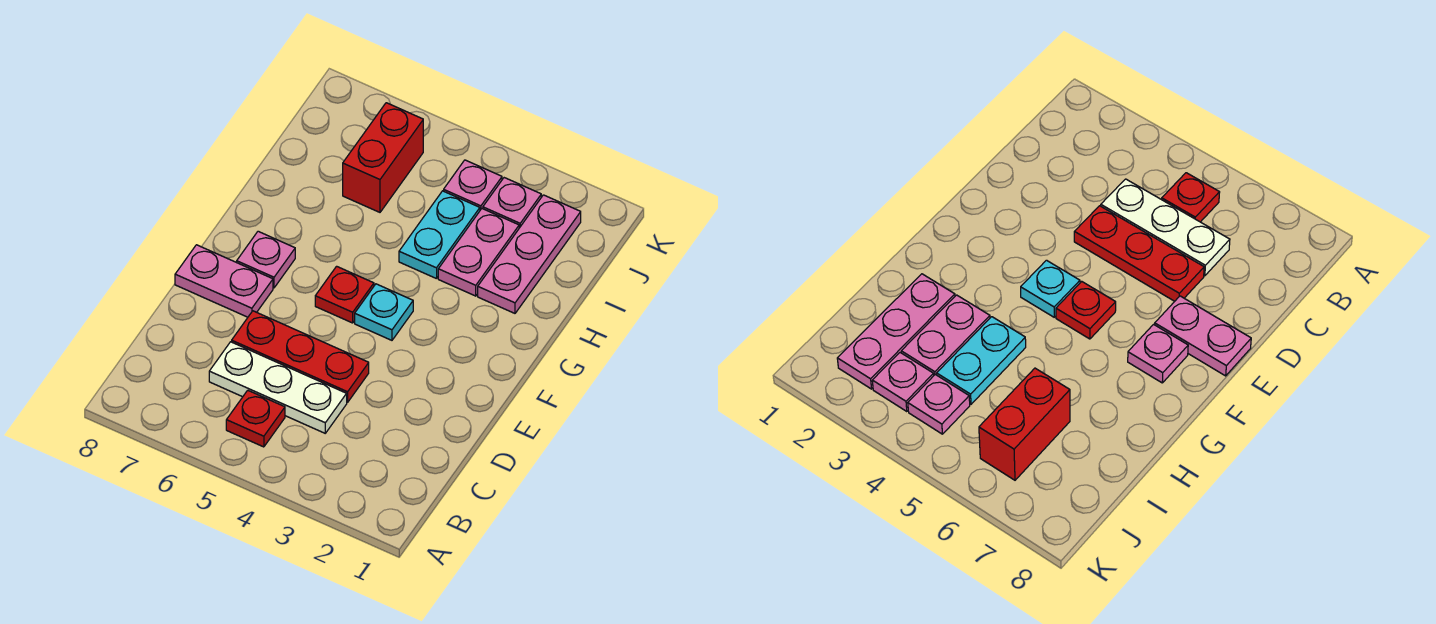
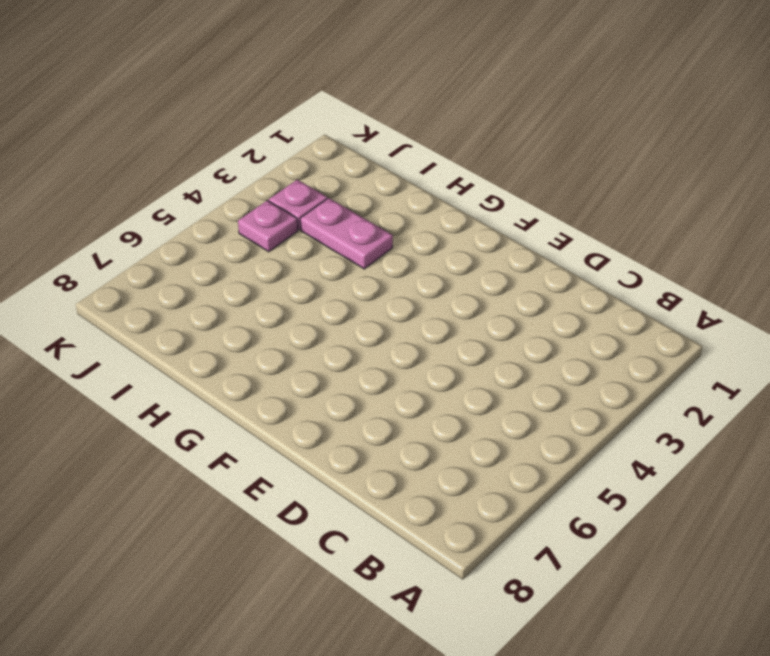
none -> red 1x1 plate [226,390,285,447]
none -> white 1x3 plate [209,342,347,433]
none -> red 1x3 plate [232,311,369,402]

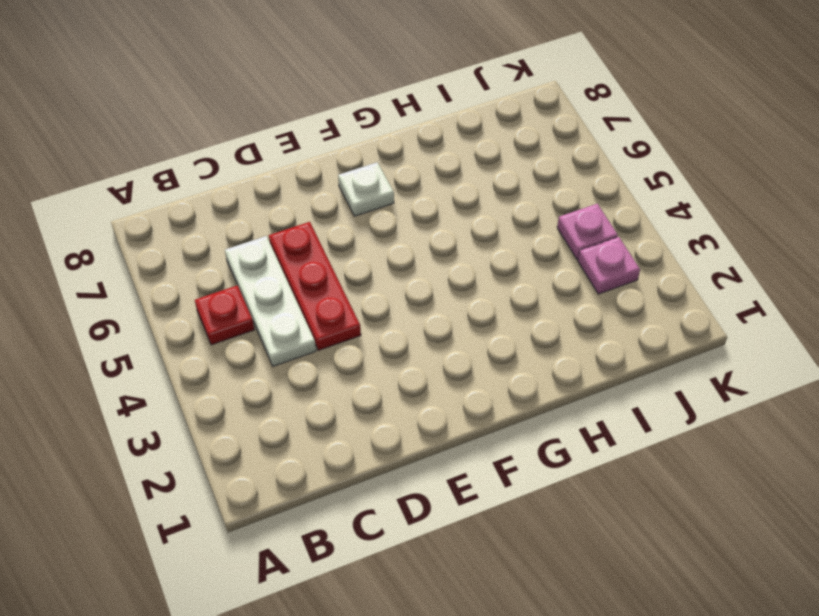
white 1x1 plate [338,162,394,216] -> pink 1x1 plate [237,231,295,288]
none -> pink 1x2 plate [175,245,273,317]
none -> cyan 1x1 plate [355,284,413,340]
none -> red 1x1 plate [315,266,374,323]

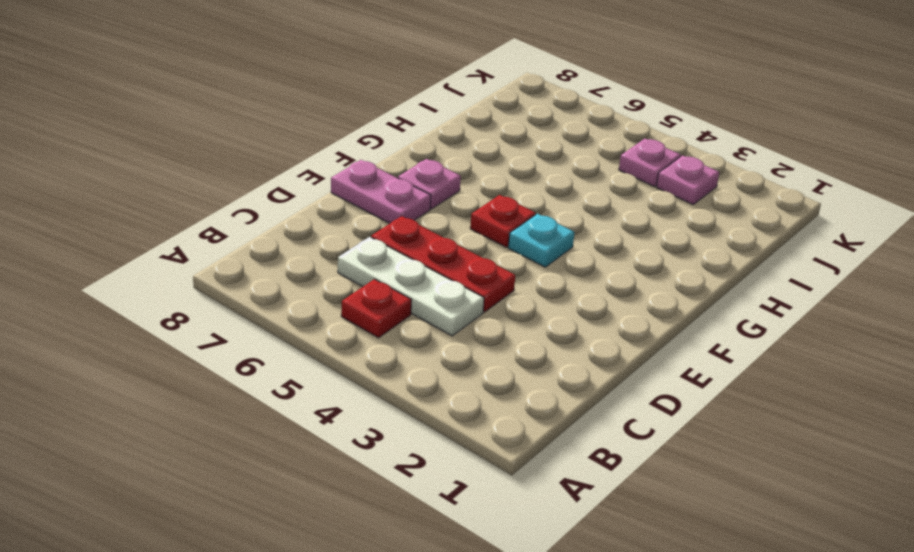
none -> pink 1x3 plate [478,195,581,313]
none -> pink 1x2 plate [438,209,519,296]
none -> cyan 1x2 plate [399,191,480,279]

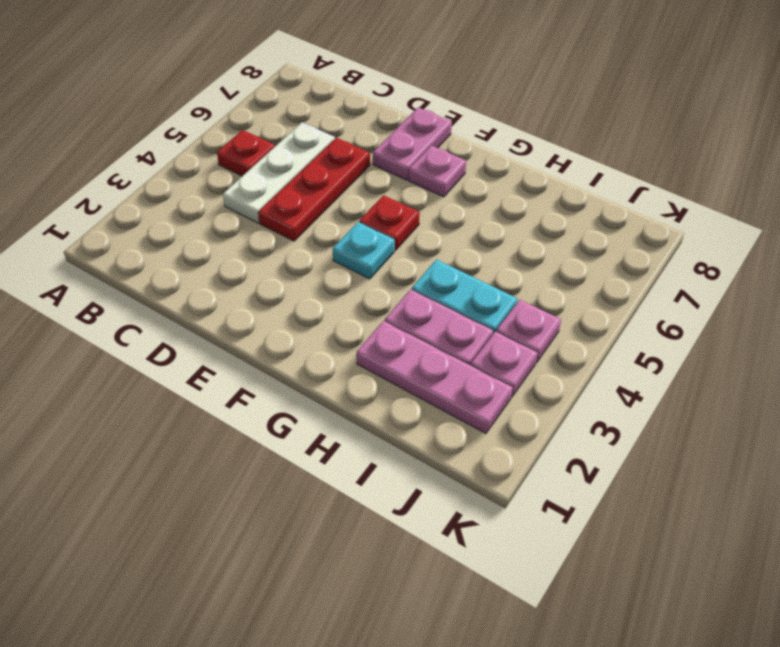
none -> red 1x2 brick [343,103,423,212]

